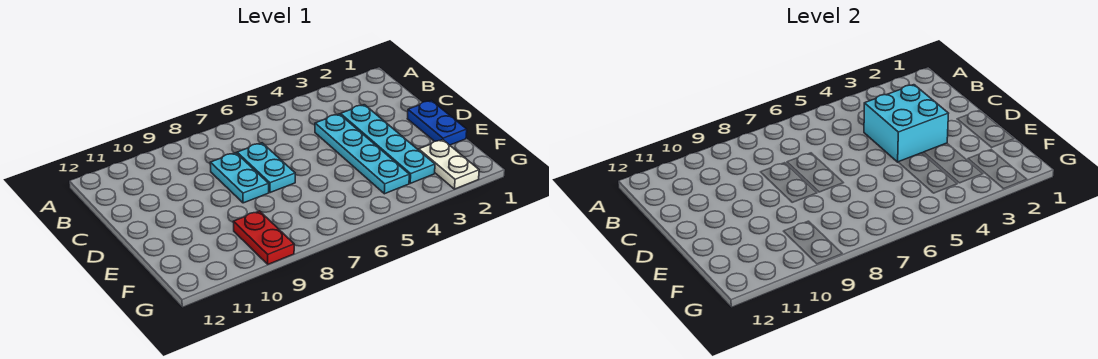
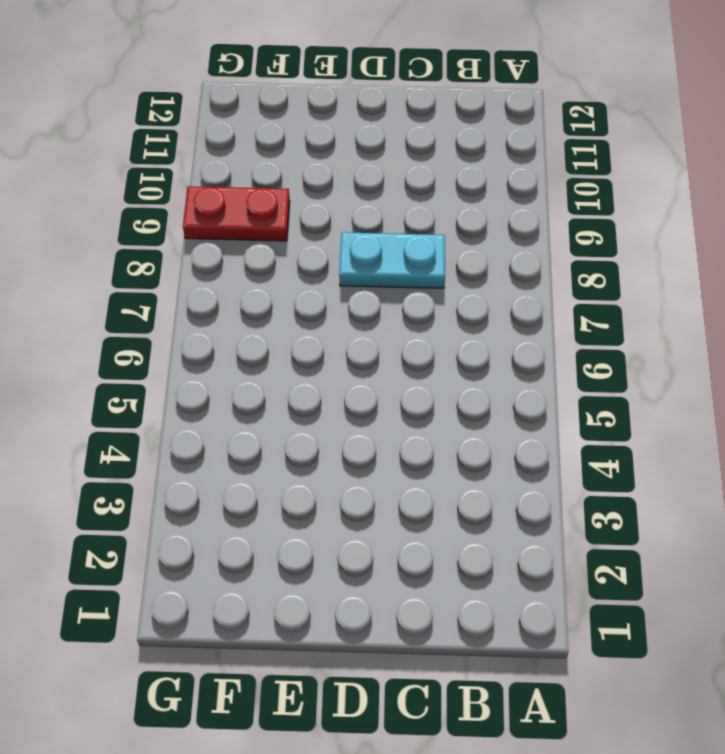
none -> cyan 1x4 plate [341,105,435,183]
none -> cyan 1x4 plate [315,114,409,194]

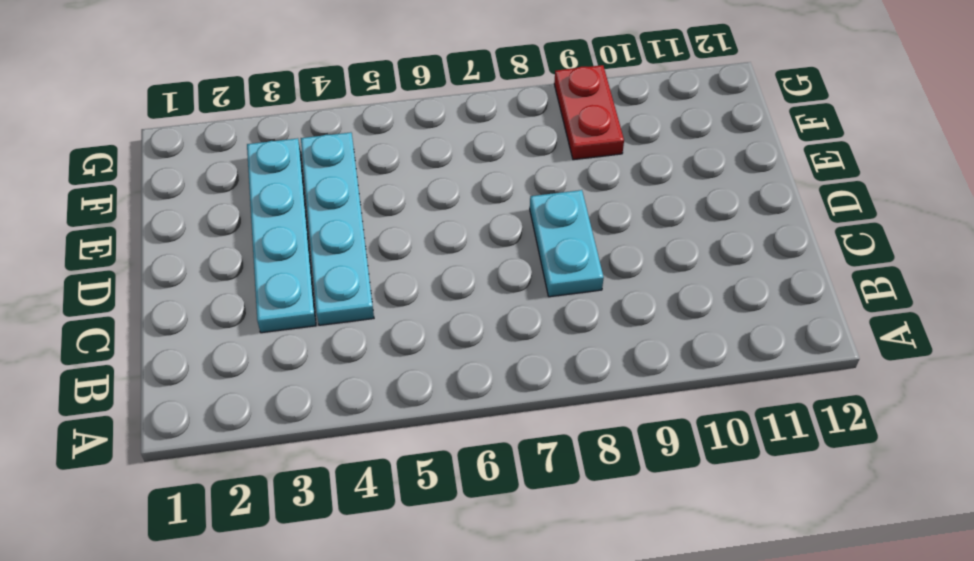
none -> cyan 1x2 plate [237,143,295,193]
none -> blue 1x2 plate [407,101,467,145]

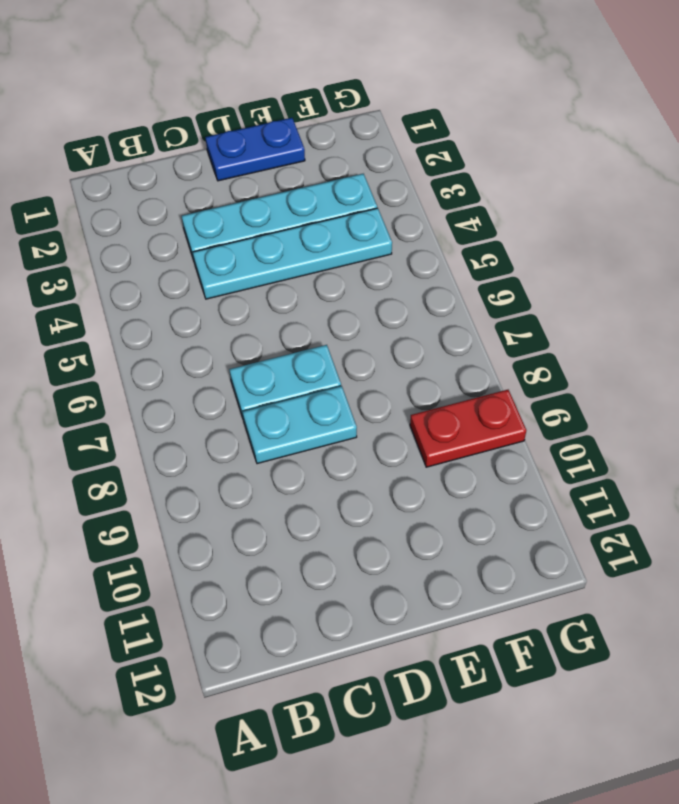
none -> white 1x2 plate [419,140,479,189]
none -> cyan 2x2 brick [864,85,949,162]

